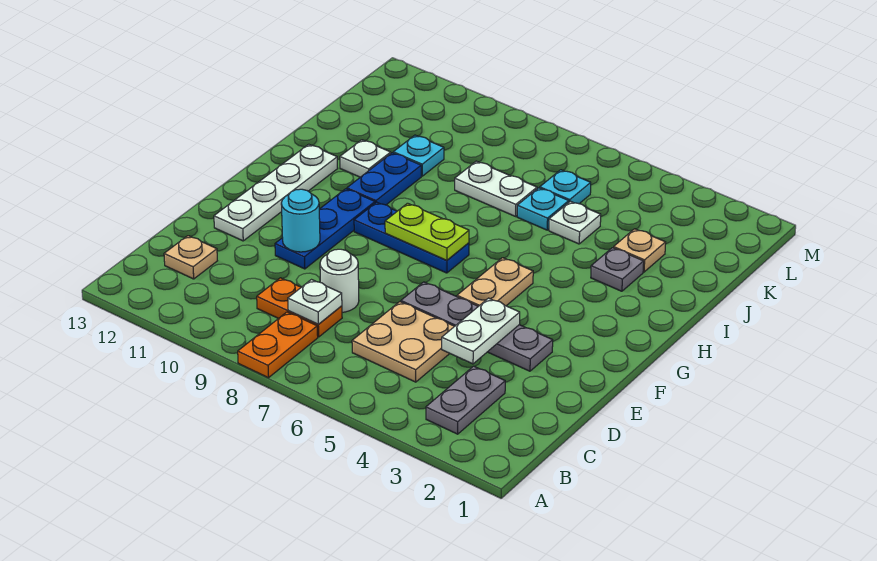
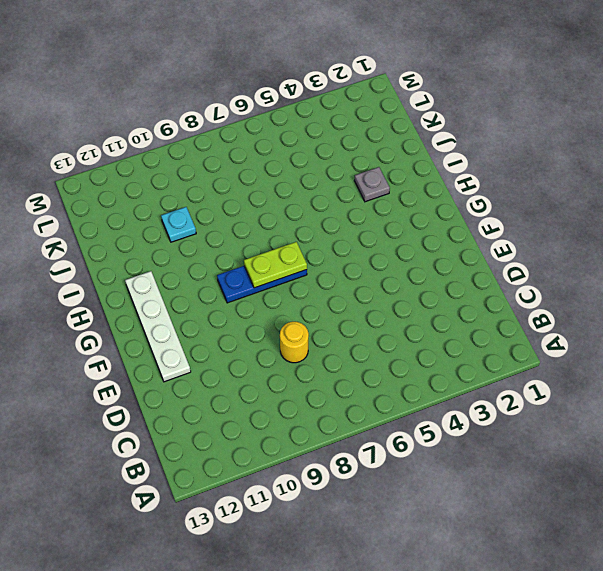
yellow 1x1 round brick [280,322,309,363] -> white 1x1 round brick [320,249,359,312]
none -> orange 1x2 plate [238,312,318,378]
none -> grey 1x2 plate [426,366,505,434]
none -> tan 2x2 plate [352,302,454,382]

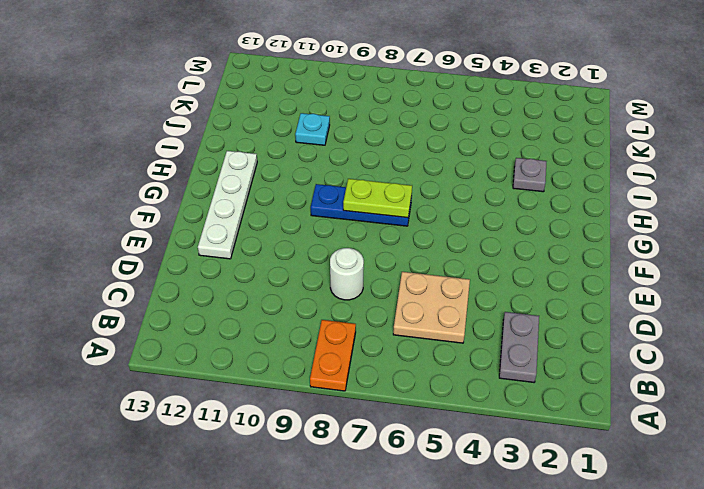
none -> orange 1x2 plate [257,278,342,337]
none -> tan 1x1 plate [164,236,217,279]
none -> grey 1x4 plate [401,282,553,371]

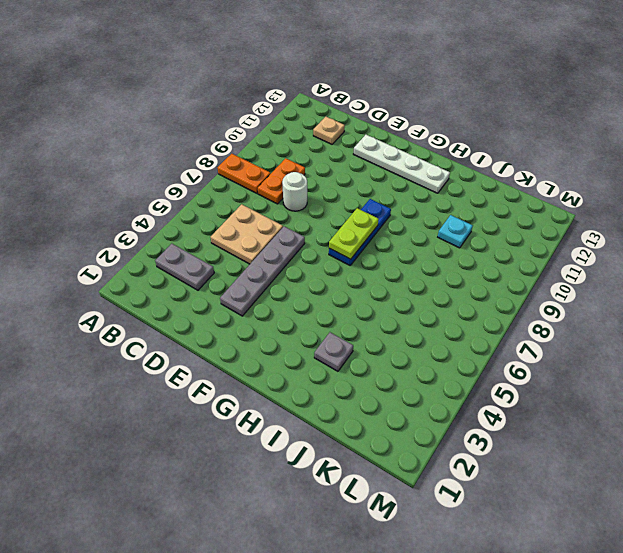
none -> blue 1x3 plate [275,189,375,269]
none -> tan 1x2 plate [457,258,533,306]
none -> blue 1x2 plate [347,153,421,205]

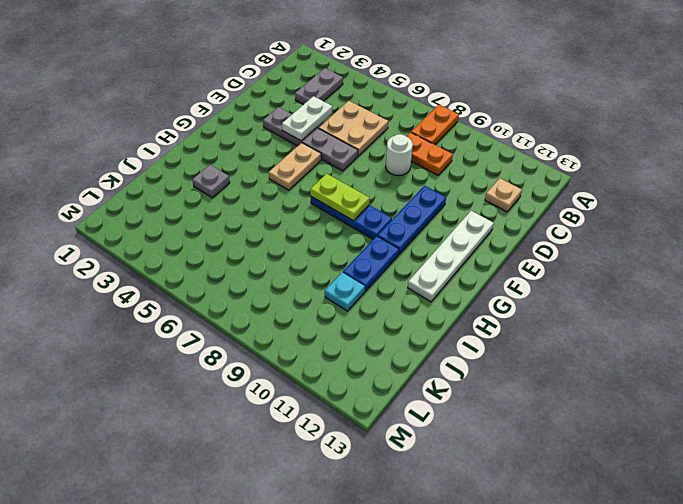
none -> white 1x1 plate [340,140,391,177]
none -> tan 1x1 plate [614,229,666,272]
none -> white 1x1 plate [549,201,601,244]

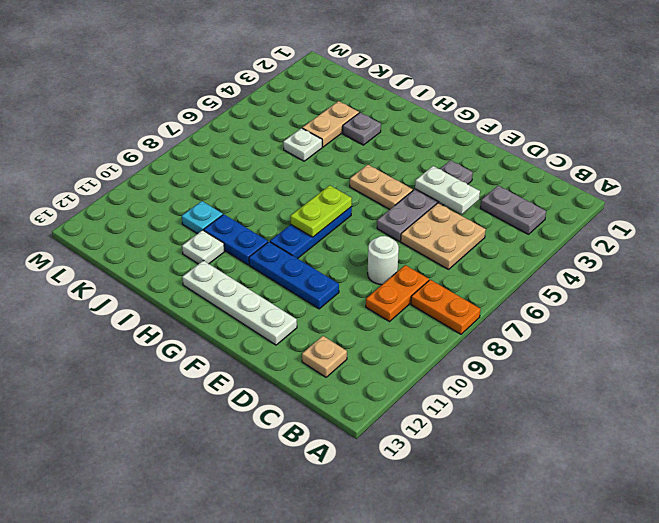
tan 1x2 plate [302,101,359,147] -> tan 1x1 plate [614,229,666,272]
none -> cyan 1x1 plate [517,188,569,230]
none -> white 1x2 plate [455,161,537,216]
none -> cyan 1x1 plate [540,170,591,204]

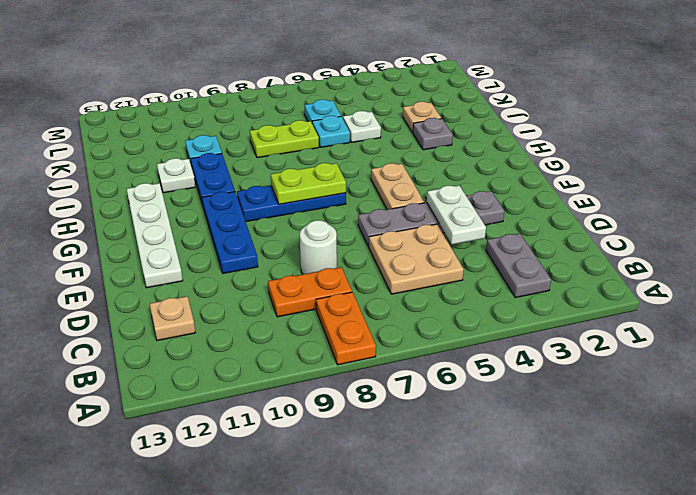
lime 1x2 plate [250,120,319,158] -> white 1x2 plate [455,161,537,216]
none -> white 1x1 plate [288,280,342,324]
none -> cyan 1x1 round brick [281,189,320,252]

